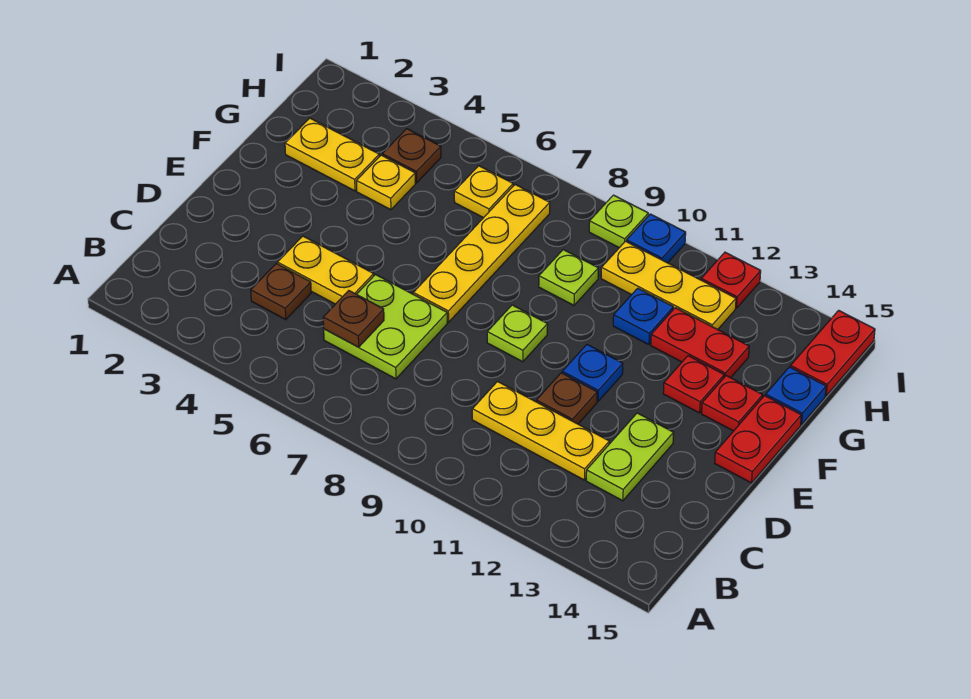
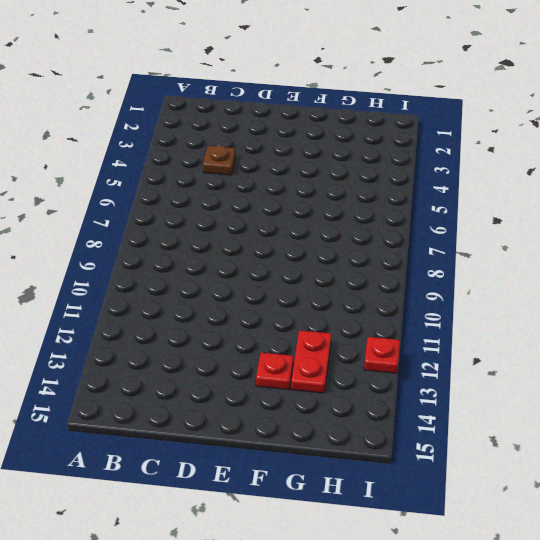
none -> lime 2x2 plate [324,275,447,379]
none -> yellow 1x3 plate [472,382,609,480]
none -> lime 1x2 plate [586,413,674,501]

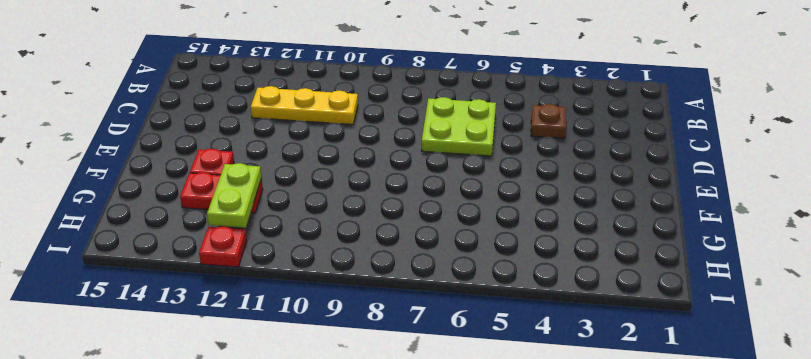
lime 1x2 plate [207,163,262,228] -> lime 1x2 plate moved to [586,413,674,501]
none -> yellow 1x2 plate [278,236,374,304]
none -> brown 1x1 plate [536,373,597,424]
none -> yellow 1x4 plate [413,185,550,322]

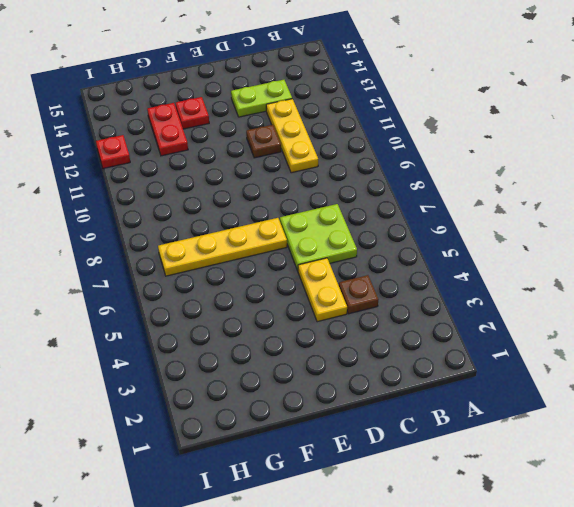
none -> lime 1x1 plate [487,305,548,362]
none -> blue 1x1 plate [562,345,623,401]
none -> red 1x2 plate [715,396,801,483]

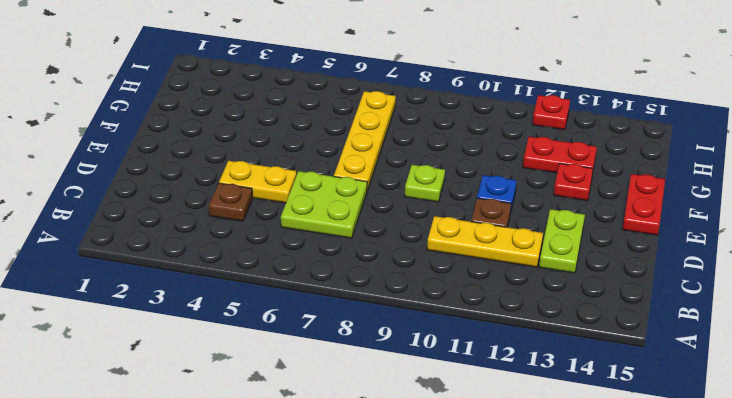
none -> red 1x1 plate [702,376,763,431]
none -> yellow 1x2 plate [285,118,379,191]
none -> yellow 1x1 plate [356,155,415,210]

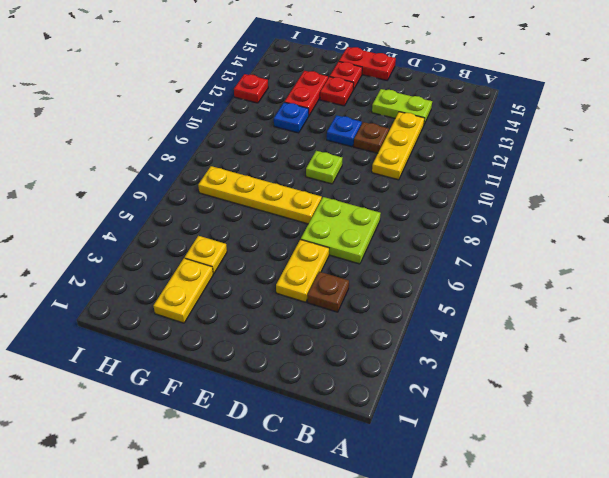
none -> lime 1x1 plate [539,250,598,305]
none -> blue 1x1 plate [766,367,826,424]
none -> brown 1x1 plate [382,129,441,183]

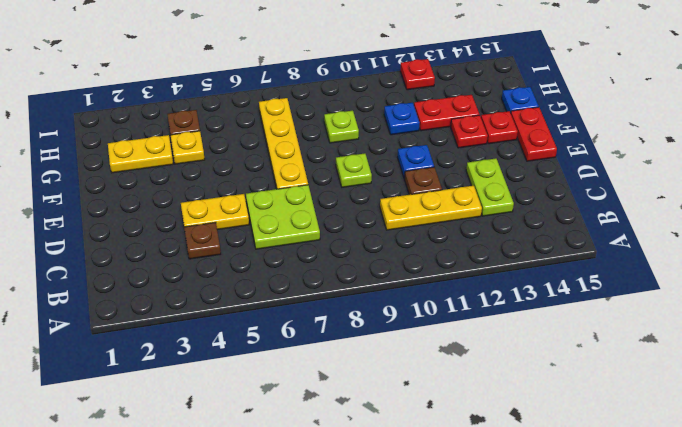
none -> yellow 1x1 plate [454,166,513,218]
none -> yellow 1x3 plate [601,241,736,330]
none -> red 1x2 plate [791,310,875,395]

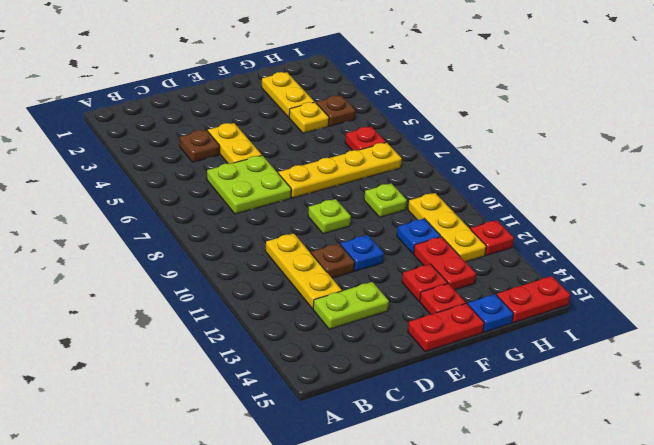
red 1x1 plate [345,127,386,151] -> yellow 1x1 plate [454,166,513,218]
none -> lime 1x1 plate [589,195,648,248]
none -> blue 1x1 plate [627,214,686,263]
none -> brown 1x1 plate [323,291,384,347]

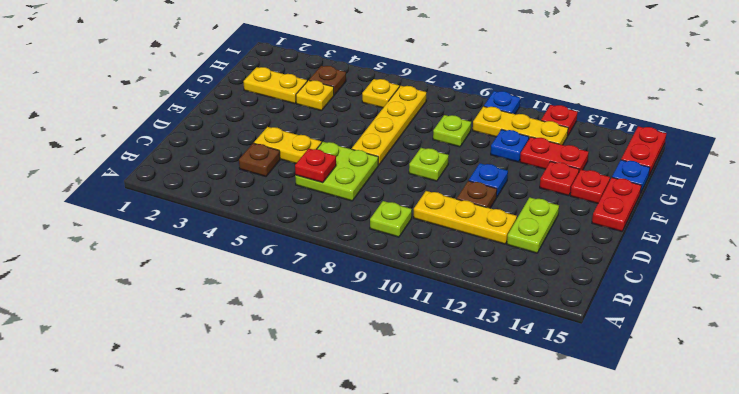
lime 1x1 plate [370,201,412,237] -> lime 1x1 plate moved to [589,195,648,248]
red 1x1 plate [295,148,336,183] -> brown 1x1 plate [323,291,384,347]

